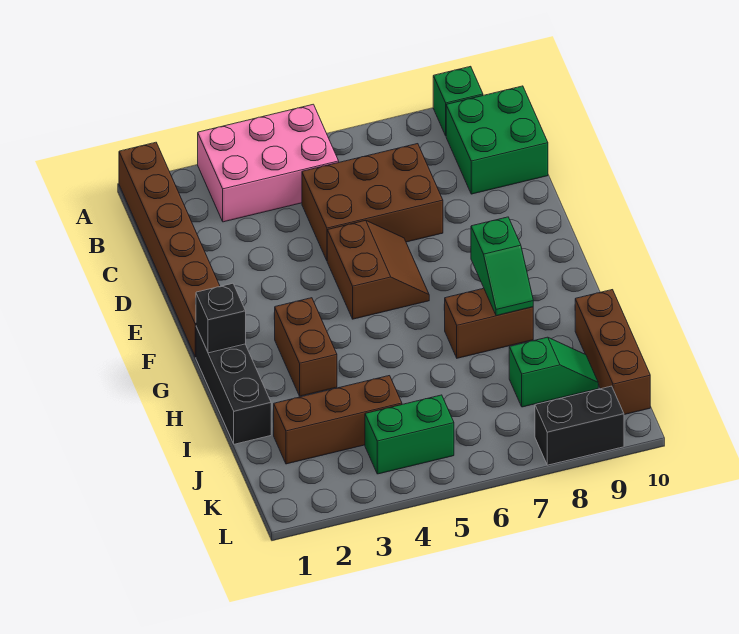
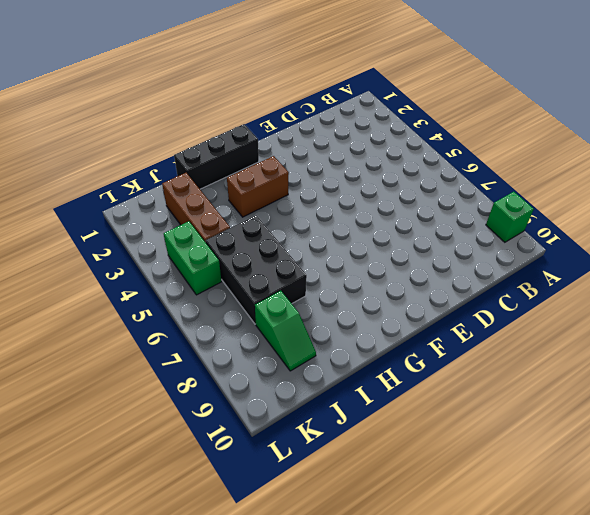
black 2x3 brick [206,215,307,324] -> none
none -> brown 1x6 brick [119,142,220,357]
none -> pink 2x3 brick [198,104,339,222]
none -> green 2x2 brick [446,86,548,194]

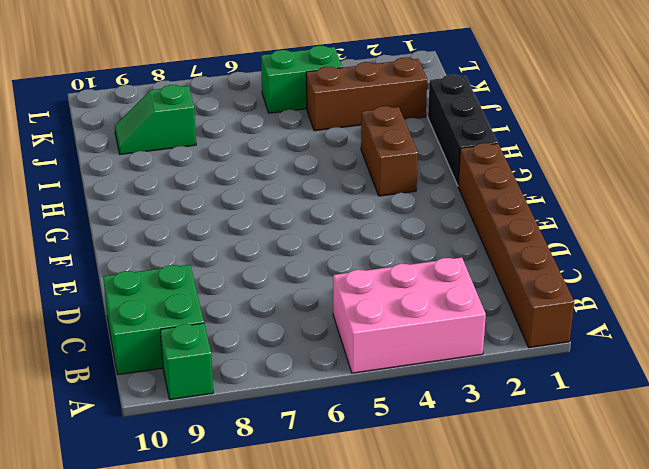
none -> brown 2x3 brick [302,144,443,260]
none -> brown 2x2 slope [327,220,429,319]
none -> brown 1x2 brick [445,288,533,358]

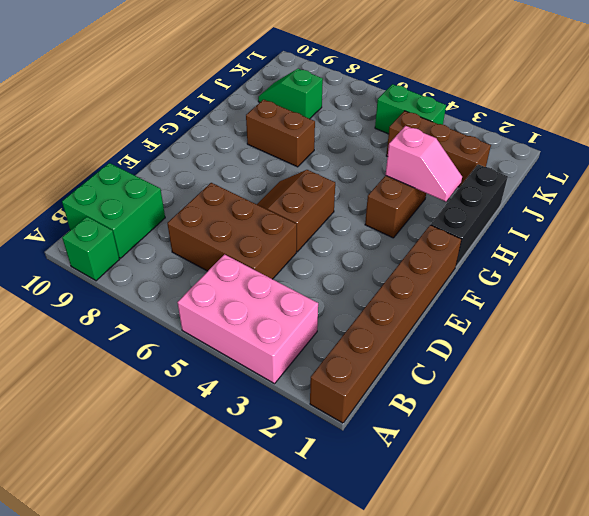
pink 1x2 slope [386,126,462,201] -> none
none -> brown 1x3 brick [575,290,650,415]
none -> black 1x2 brick [535,386,624,465]
none -> black 1x1 brick [196,283,246,353]

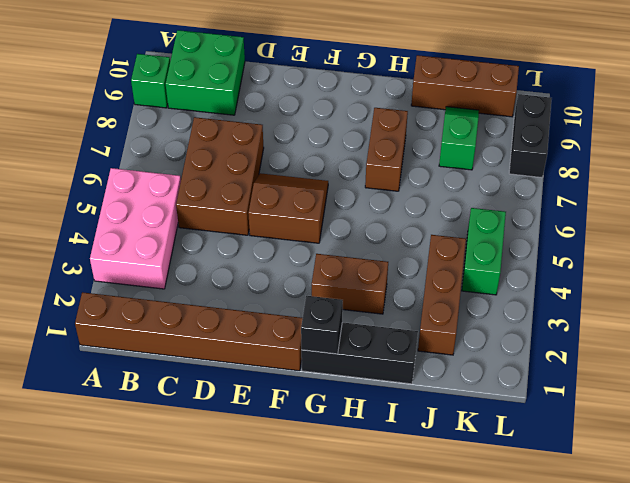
none -> green 1x2 slope [471,217,533,316]

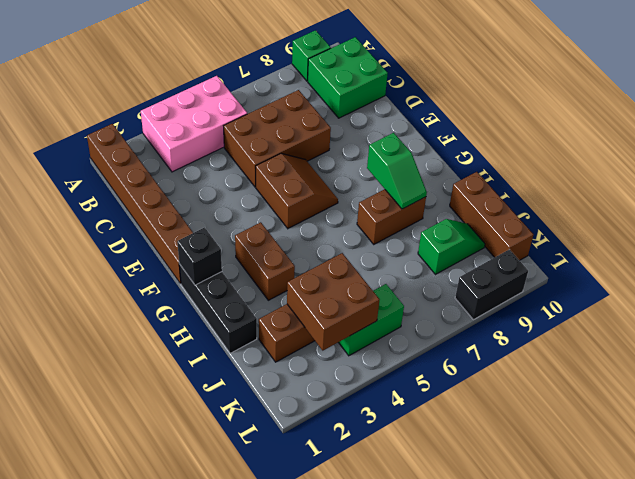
brown 2x2 brick [287,253,379,350] -> none

